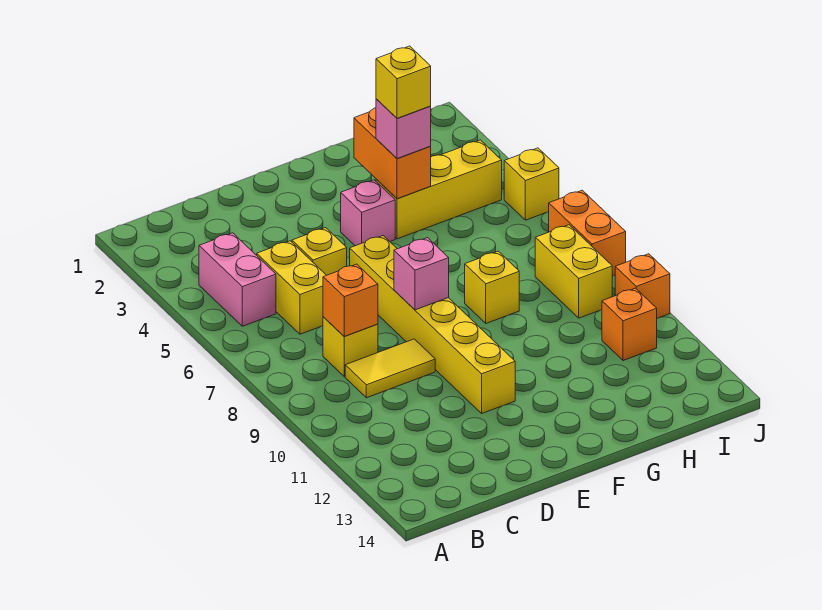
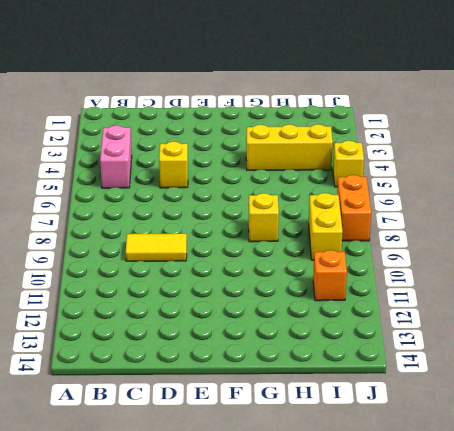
none -> yellow 1x2 brick [257,241,326,334]
none -> yellow 1x1 brick [323,317,378,377]
none -> yellow 1x6 brick [350,236,515,413]

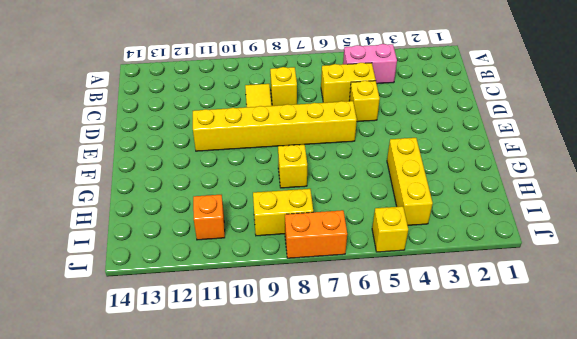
none -> pink 1x1 brick [341,180,395,246]
none -> orange 1x1 brick [615,254,670,318]
none -> orange 1x1 brick [323,264,378,337]

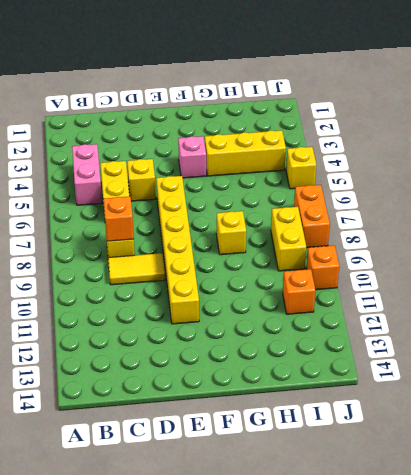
none -> pink 1x1 brick [394,238,449,310]
none -> orange 1x2 brick [354,108,431,199]
none -> pink 1x1 brick [376,99,431,159]

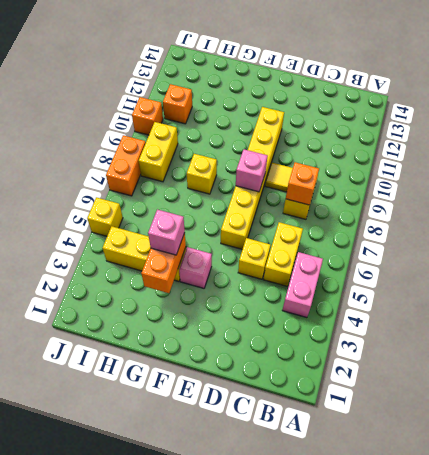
none -> yellow 1x1 brick [376,46,431,119]

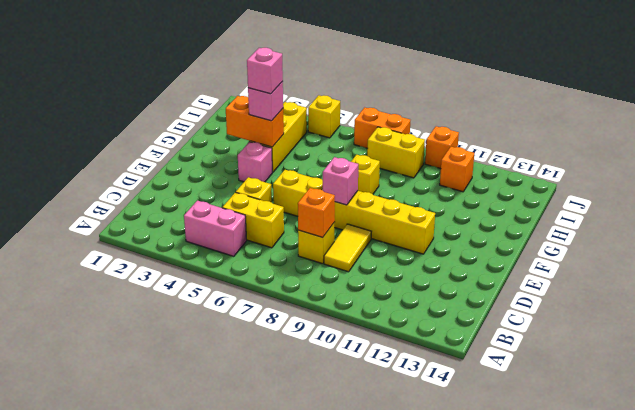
pink 1x1 brick [247,48,283,94] -> yellow 1x1 brick [376,46,431,119]

